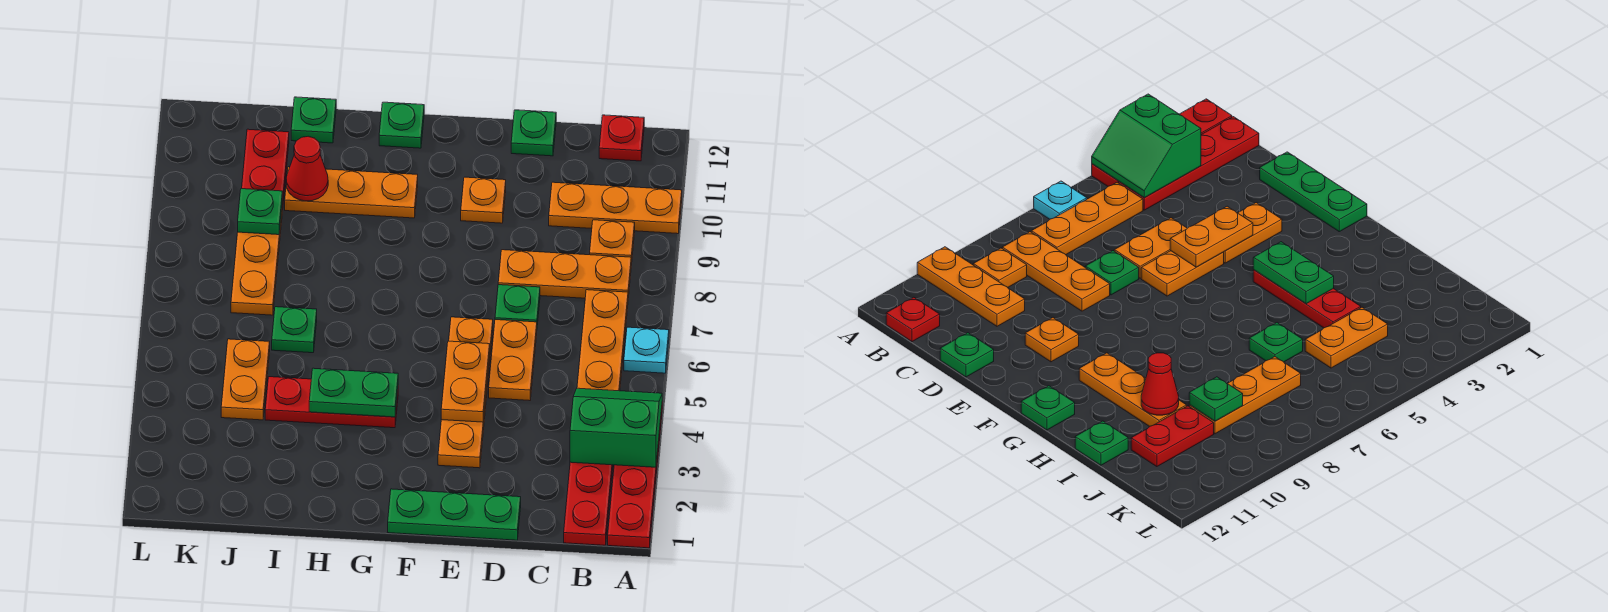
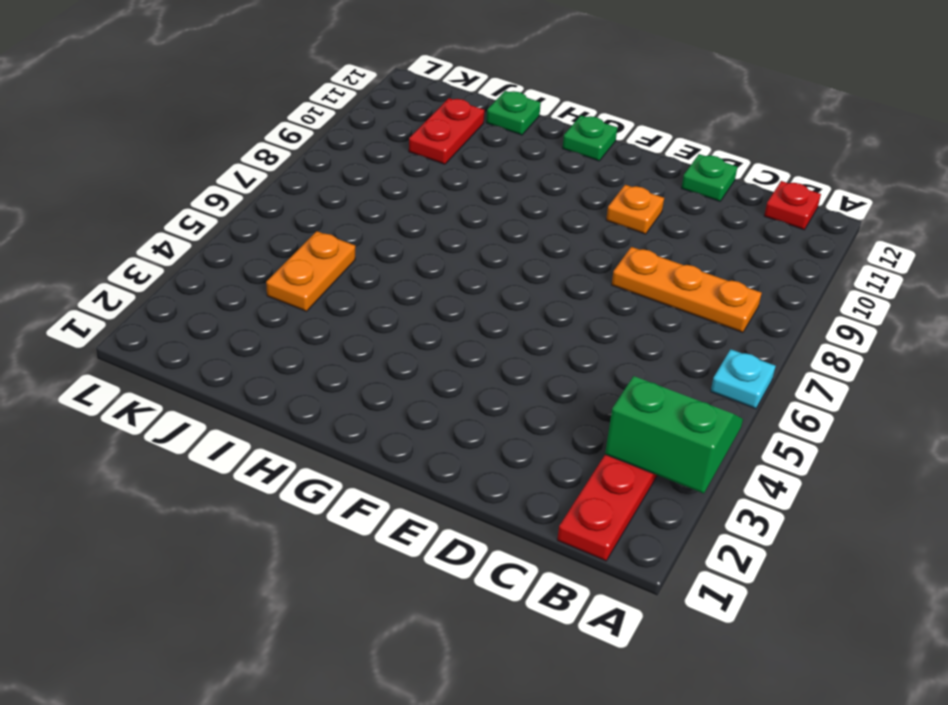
none -> red 1x4 plate [608,408,662,548]
none -> orange 1x3 plate [549,182,682,234]
none -> orange 1x3 plate [577,290,628,391]

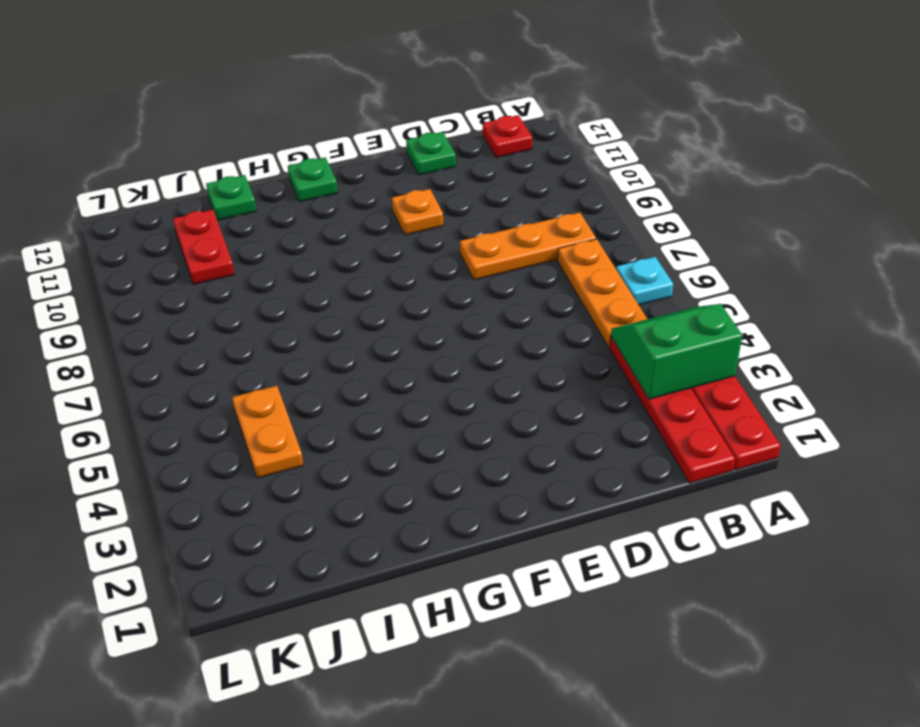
none -> orange 1x3 plate [549,182,682,234]
none -> orange 1x1 plate [590,220,635,265]
none -> green 1x3 plate [388,489,521,540]

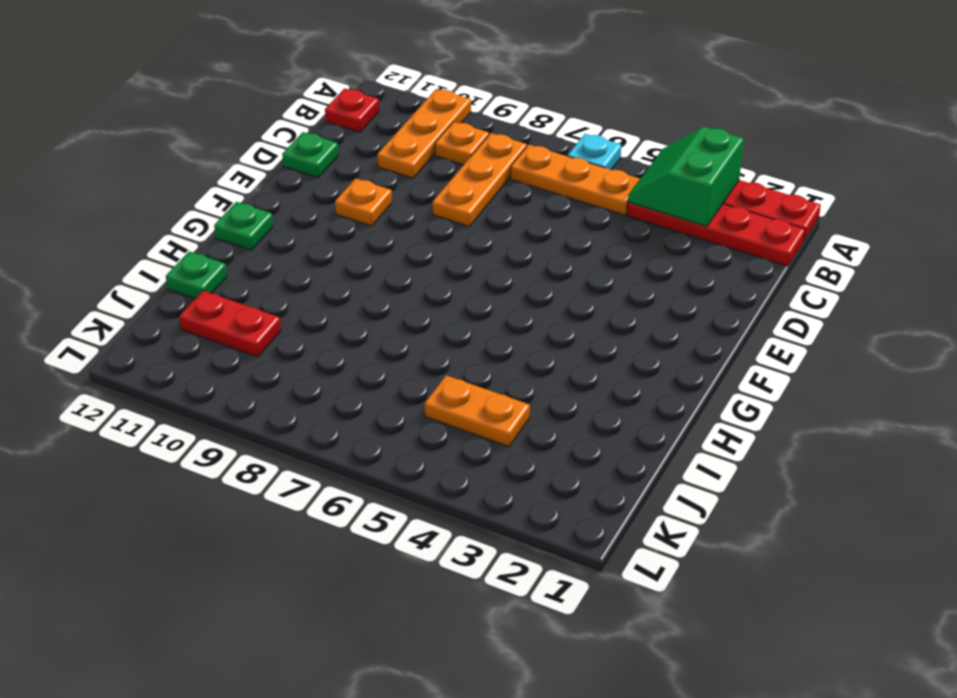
none -> green 1x3 plate [388,489,521,540]
none -> orange 1x2 plate [489,320,537,401]
none -> green 1x1 plate [495,285,540,325]

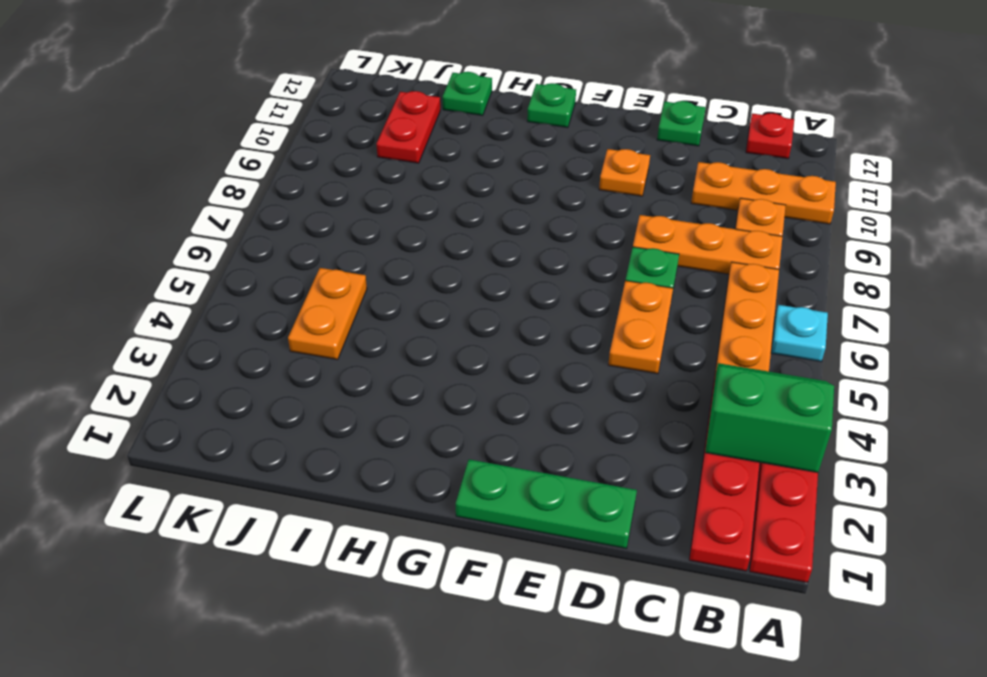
none -> orange 1x2 plate [438,398,486,468]
none -> orange 1x2 plate [449,317,493,398]
none -> red 1x3 plate [265,377,398,428]

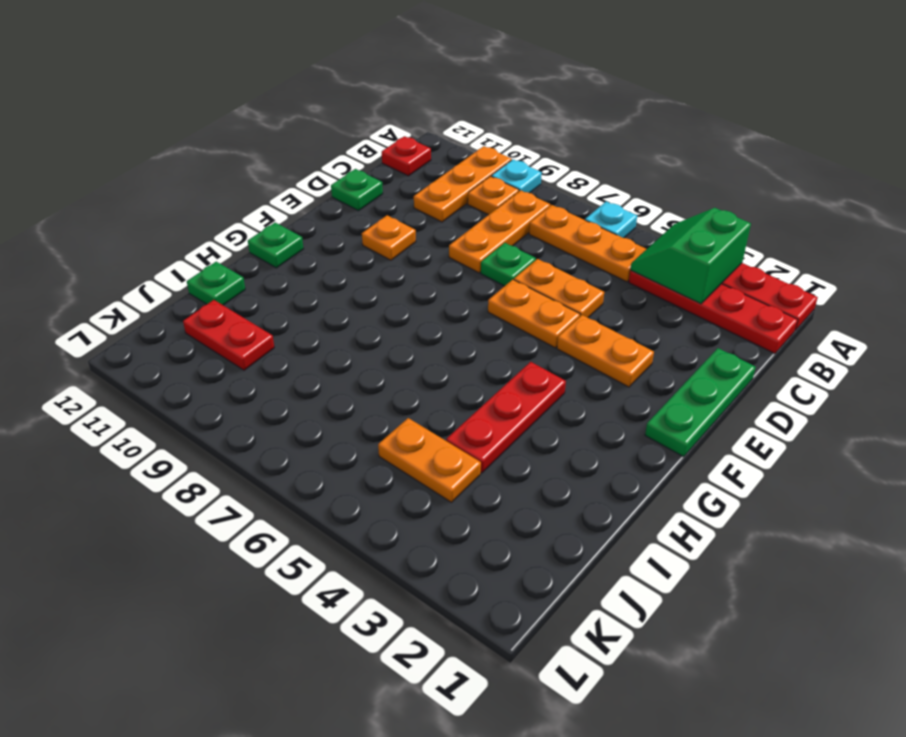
cyan 1x1 plate [491,159,542,193] -> none
none -> orange 1x3 plate [285,167,418,218]
none -> green 1x1 plate [272,307,317,353]
none -> orange 1x3 plate [231,212,282,315]

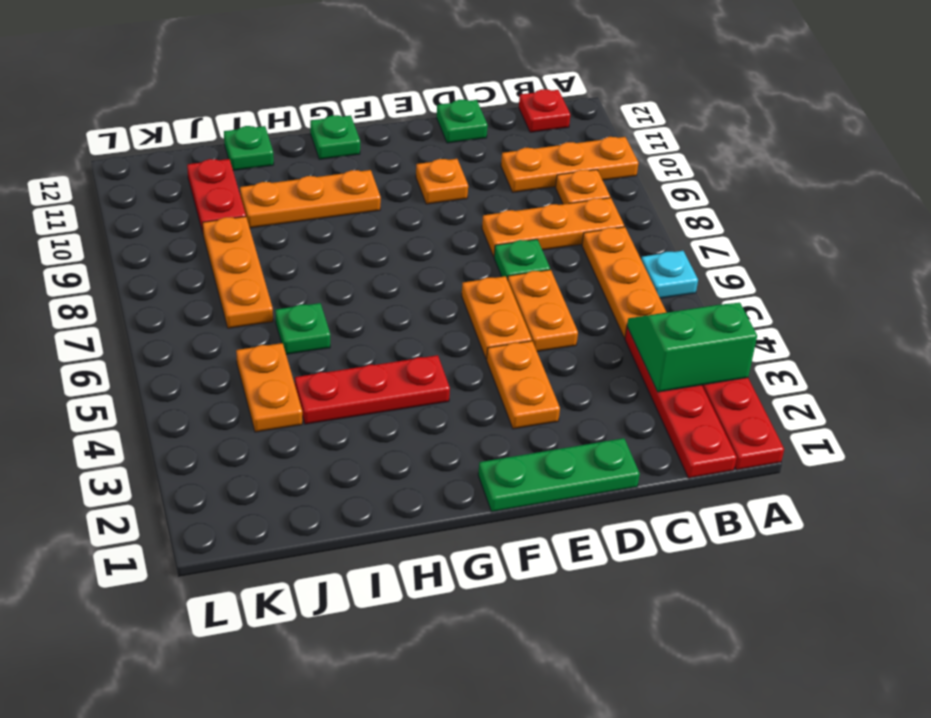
none -> orange 1x2 plate [441,341,490,422]
none -> green 1x2 plate [309,368,398,417]
none -> red 1x1 cone [286,136,328,201]

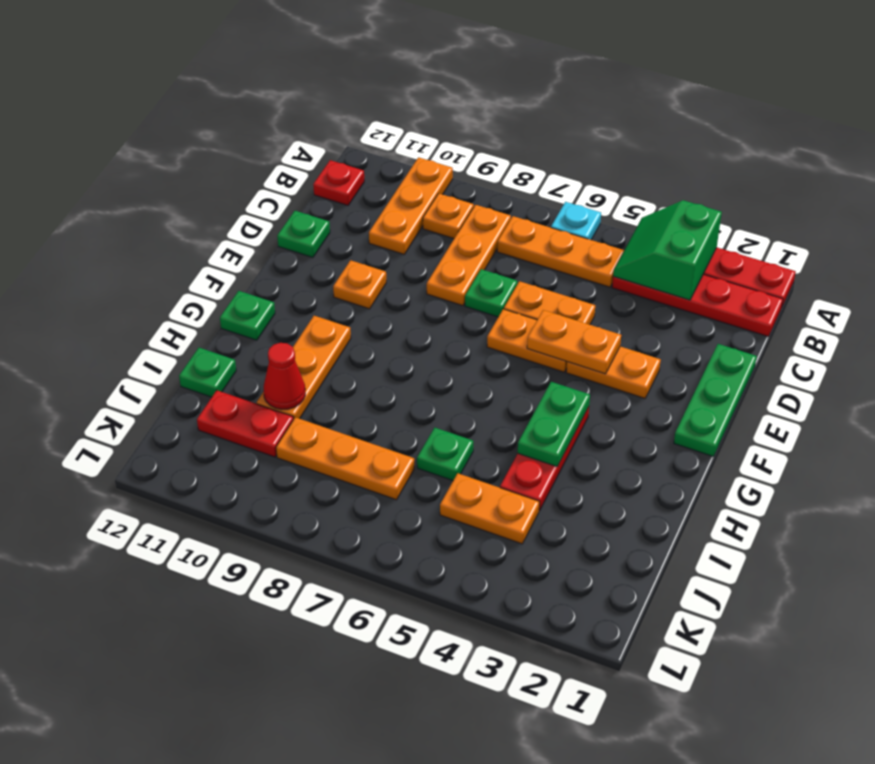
none -> green 1x1 plate [238,189,282,235]

